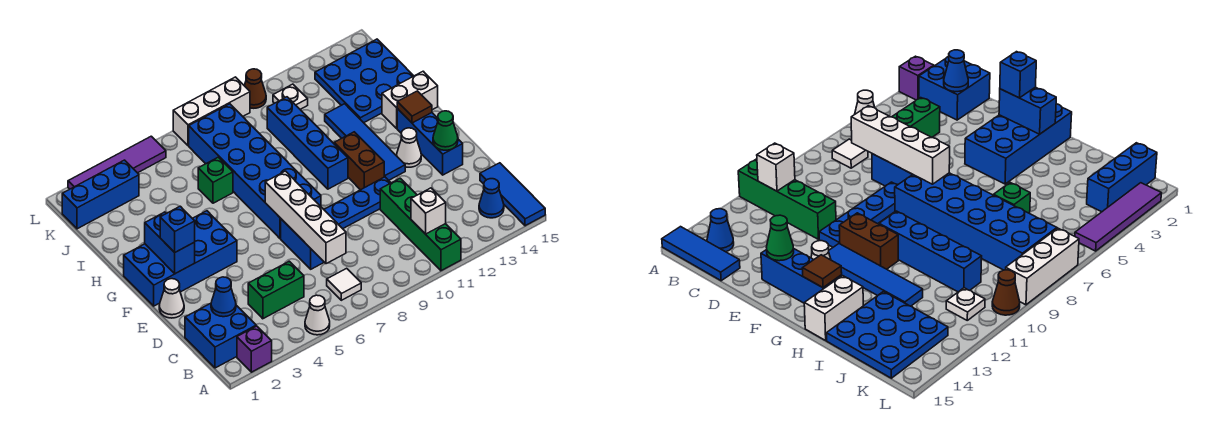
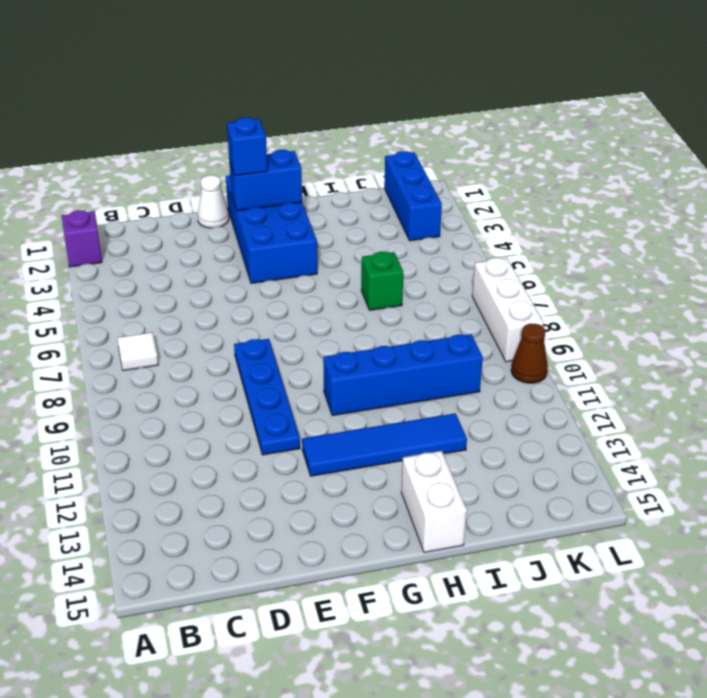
none -> white 1x1 cone [305,295,330,335]
none -> green 1x4 brick [380,178,461,271]
none -> blue 1x3 tile [480,163,545,226]
none -> blue 2x2 brick [185,303,256,368]

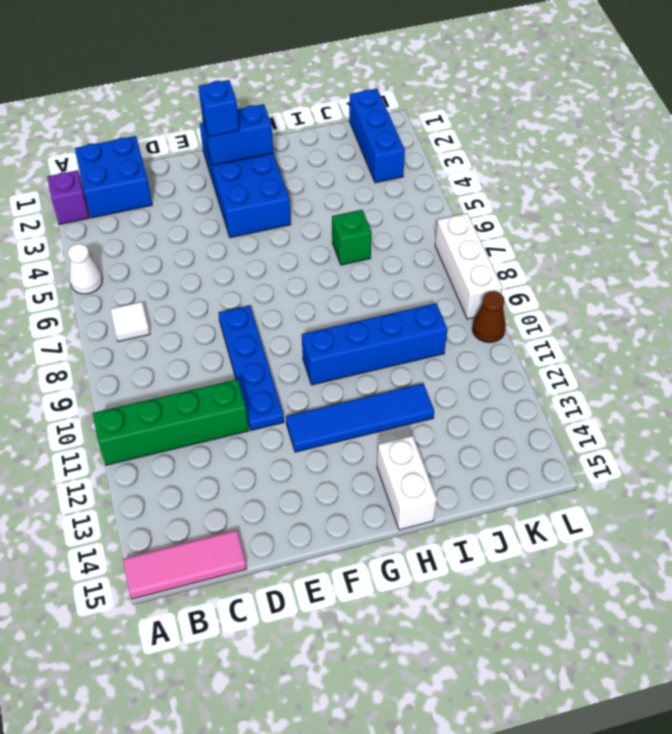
pink 1x3 tile [123,530,247,599] -> blue 1x3 tile [480,163,545,226]
none -> blue 1x1 cone [479,179,504,218]
none -> green 1x2 brick [248,261,304,319]
none -> blue 1x2 brick [281,219,324,269]
none -> white 1x1 cone [159,279,184,318]

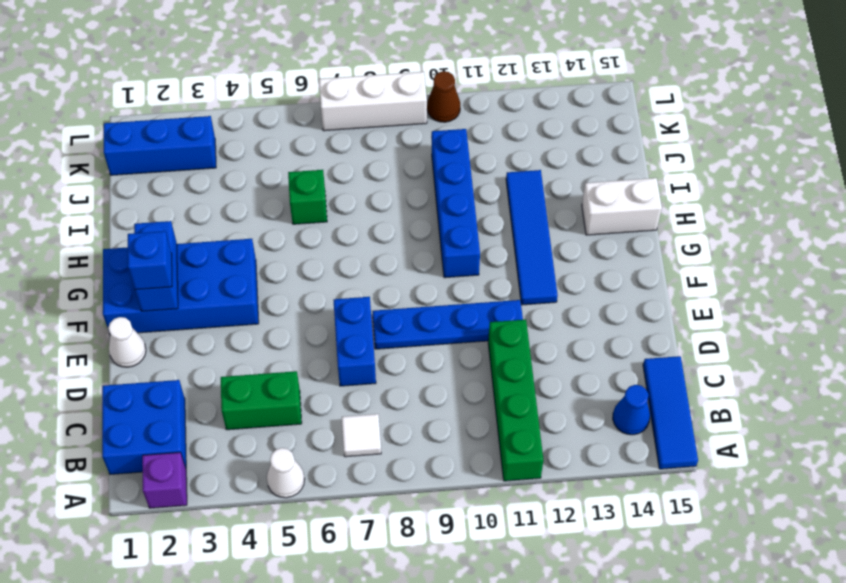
none -> blue 1x3 brick [397,109,463,175]
none -> blue 2x6 brick [189,104,321,238]
none -> brown 1x2 brick [334,132,384,190]
none -> white 1x1 cone [397,128,421,167]

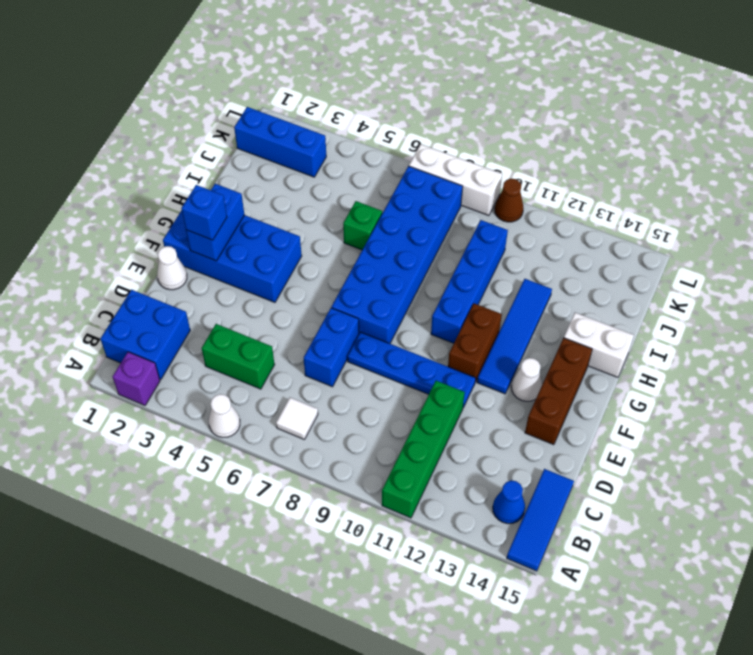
brown 1x3 brick [525,338,592,445] -> blue 1x3 brick [397,109,463,175]
none -> blue 3x3 plate [315,39,413,123]
none -> white 1x1 plate [273,84,308,109]
none -> purple 1x4 tile [68,136,166,189]
none -> white 1x1 brick [411,188,446,234]

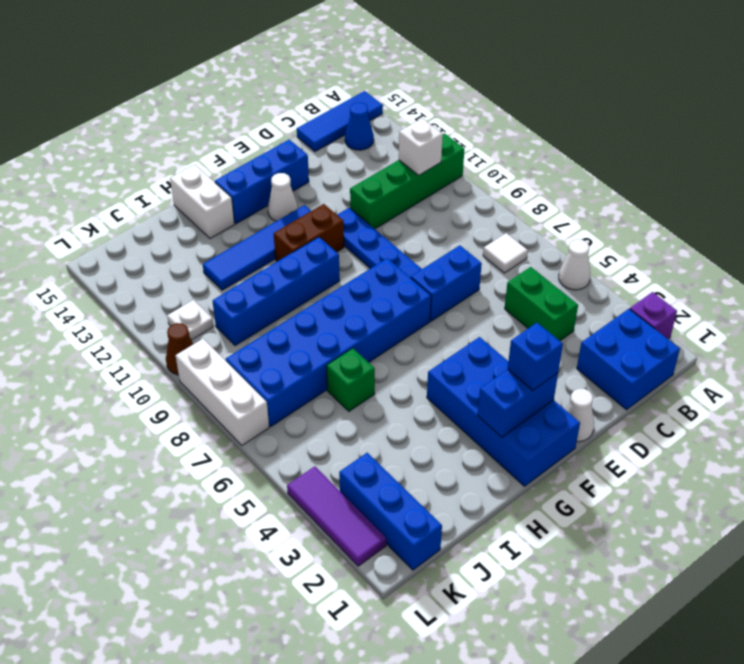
purple 1x3 tile [287,466,386,566] -> purple 1x4 tile [68,136,166,189]
none -> blue 3x3 plate [315,39,413,123]
none -> blue 1x1 cone [211,277,236,317]
none -> white 1x4 brick [265,171,346,264]
none -> green 1x1 cone [433,111,458,150]

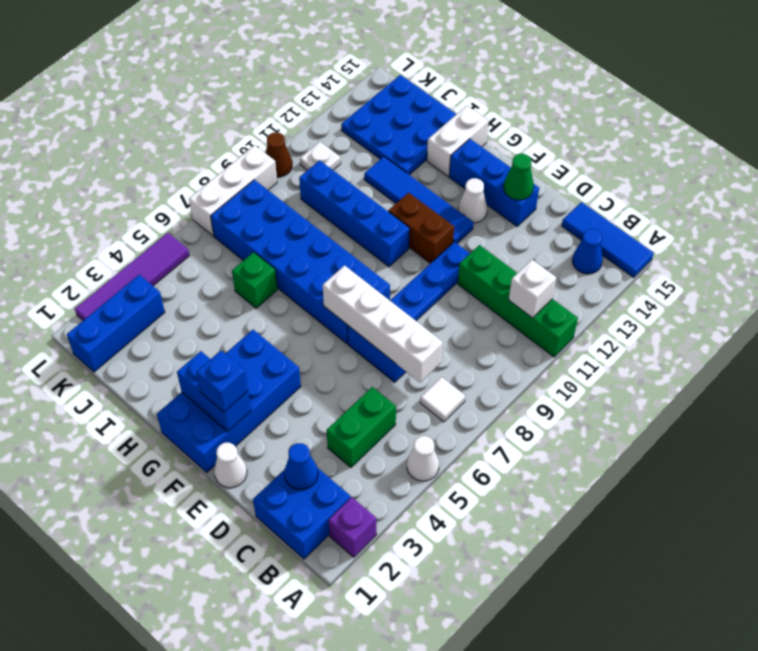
none -> brown 1x1 tile [397,91,432,123]

